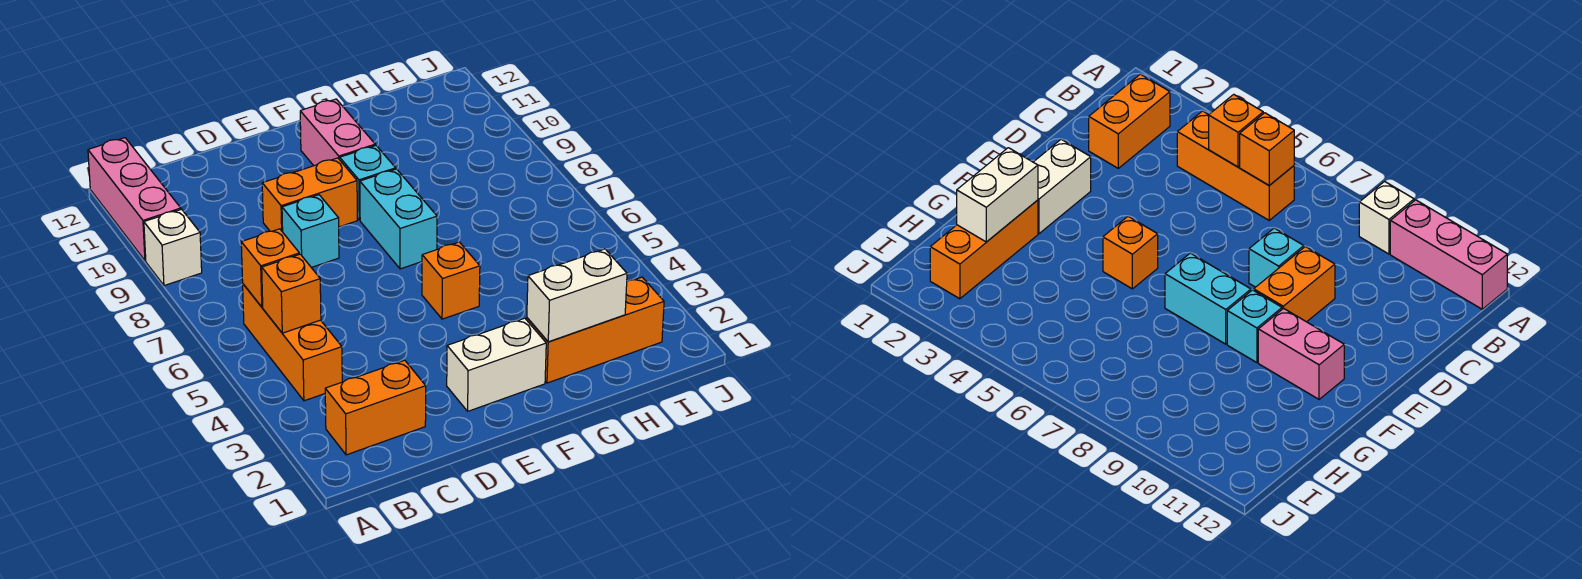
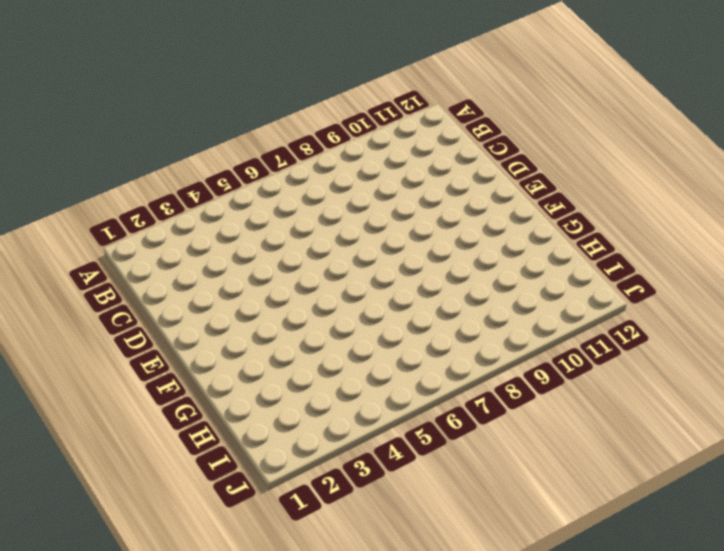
none -> white 1x1 brick [144,209,202,286]
none -> pink 1x3 brick [88,138,181,261]
none -> orange 1x2 brick [325,360,426,455]

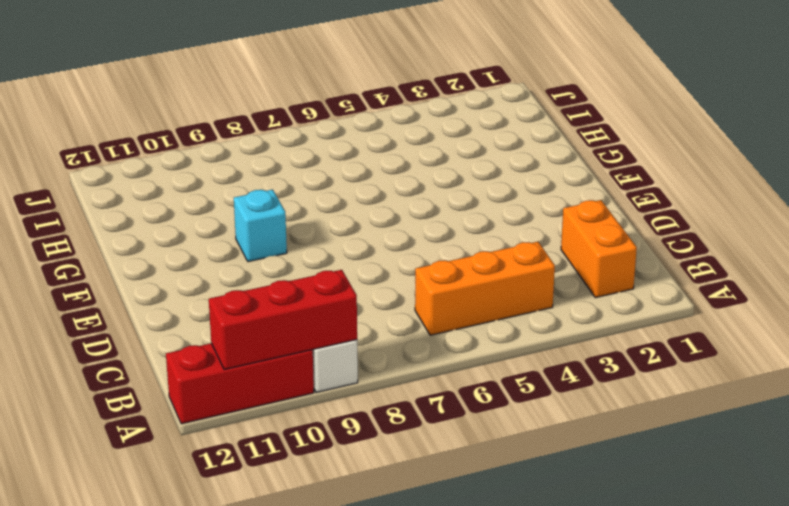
red 1x3 brick [209,270,357,370] -> none
red 1x3 brick [166,343,314,424] -> pink 1x3 brick [88,138,181,261]
none -> cyan 1x1 brick [282,195,339,267]
none -> orange 1x2 brick [262,158,357,232]
none -> white 1x2 brick [447,318,546,411]

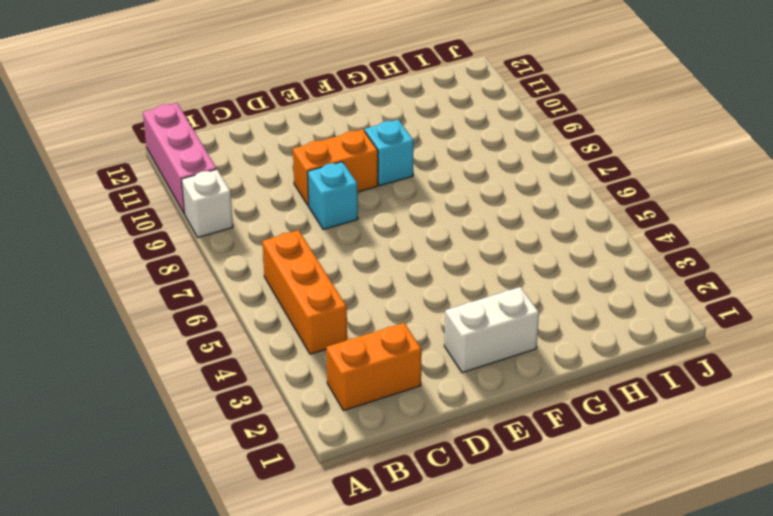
none -> orange 1x1 brick [422,242,480,319]
none -> cyan 1x2 brick [360,169,437,269]
none -> pink 1x2 brick [300,99,375,166]

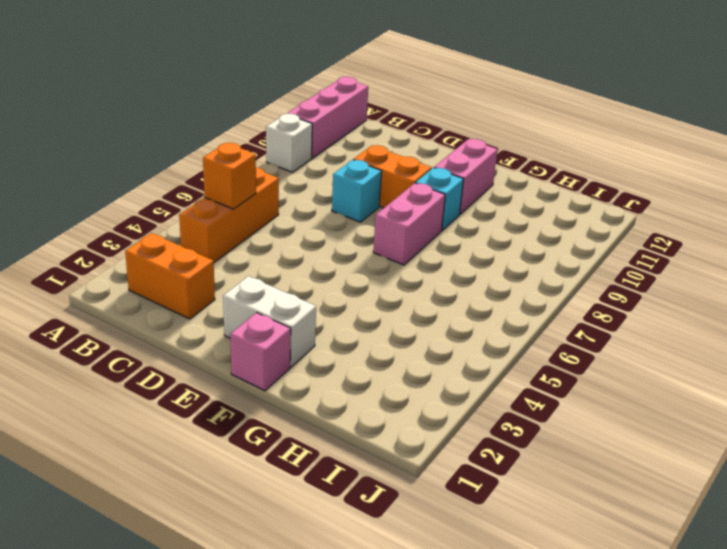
pink 1x1 brick [230,313,291,391] -> none
pink 1x2 brick [373,183,445,265] -> cyan 1x2 brick [360,169,437,269]
none -> orange 1x1 brick [422,242,480,319]
none -> orange 1x3 brick [527,277,664,383]
none -> orange 1x1 brick [241,229,299,307]

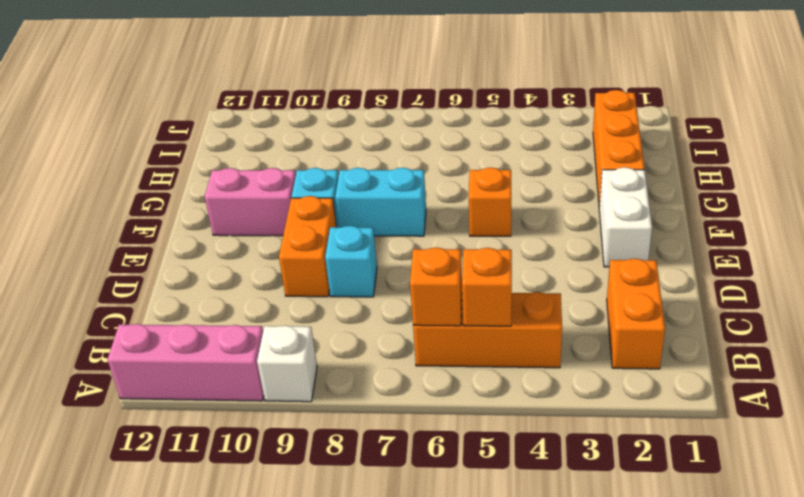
none -> white 1x2 brick [527,249,627,342]

